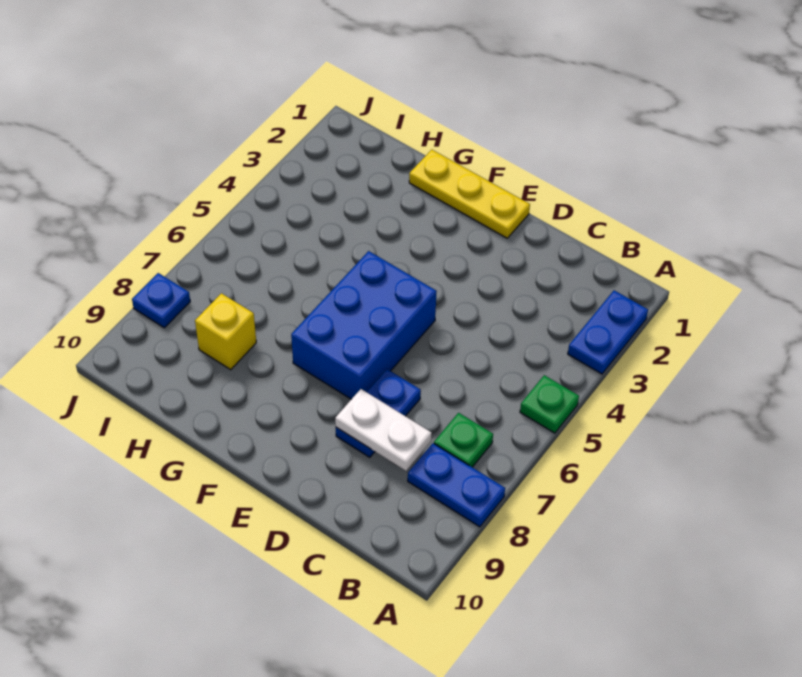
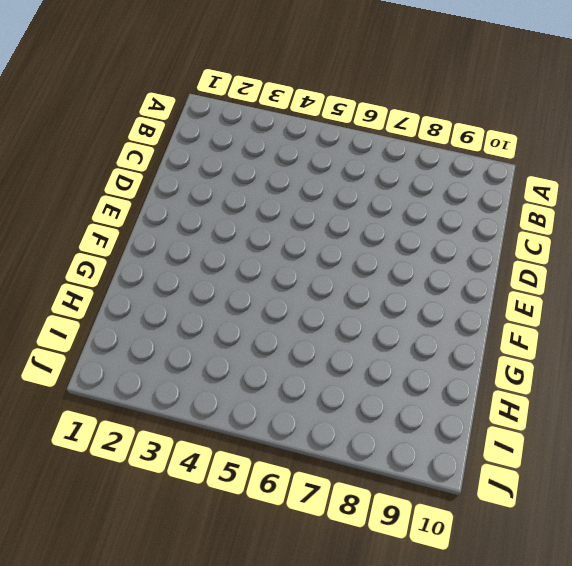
none -> blue 1x2 plate [568,290,648,374]
none -> green 1x1 plate [520,375,579,433]

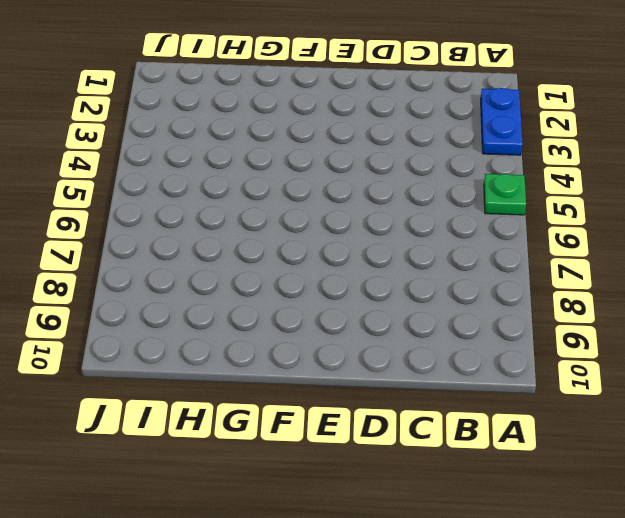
none -> blue 1x2 plate [408,443,505,527]
none -> green 1x1 plate [434,413,493,467]

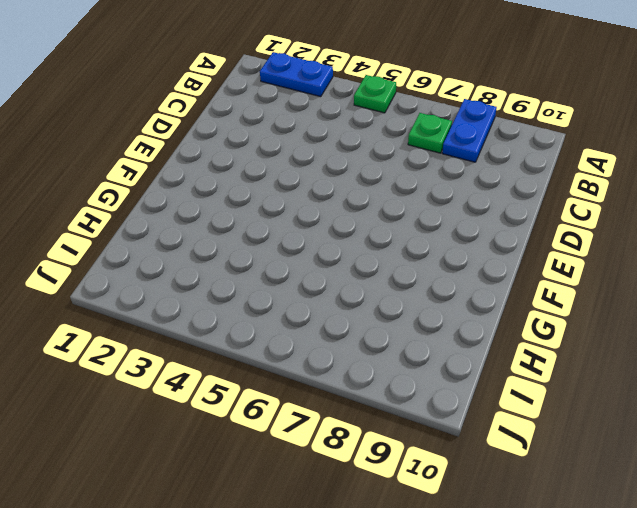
none -> blue 1x2 plate [336,369,421,457]
none -> yellow 1x3 plate [409,150,530,238]

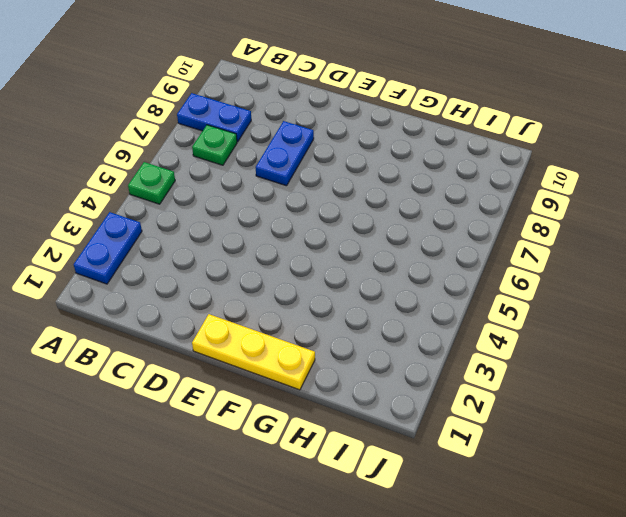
none -> blue 2x3 brick [291,251,437,399]
none -> yellow 1x1 brick [195,293,256,370]

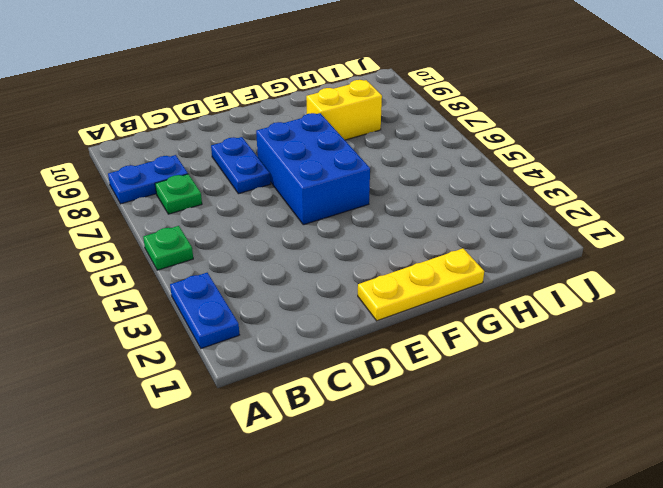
yellow 1x2 brick [306,80,382,140] -> yellow 1x1 brick [195,293,256,370]
none -> blue 1x1 plate [132,273,190,328]
none -> white 1x2 plate [335,389,431,471]

